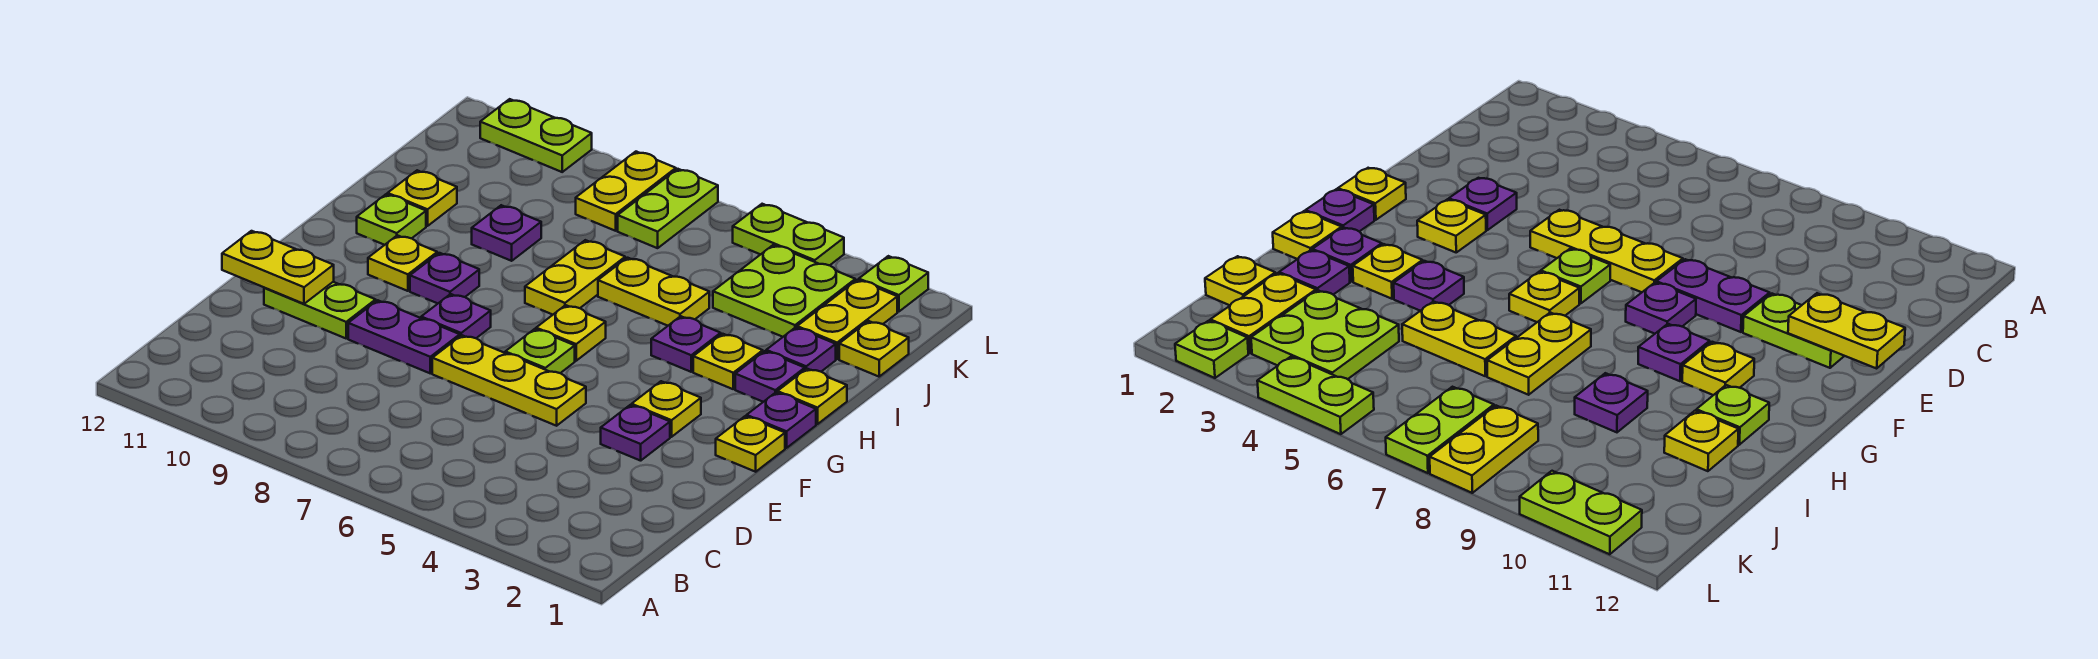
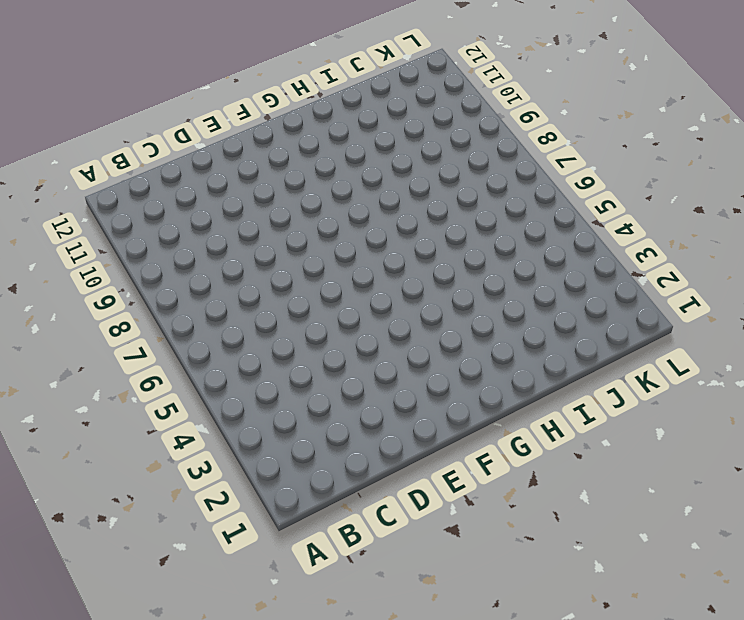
none -> purple 1x1 plate [601,405,670,461]
none -> yellow 1x3 plate [432,335,586,426]
none -> purple 1x2 plate [348,300,460,373]
none -> lime 1x2 plate [264,282,376,338]

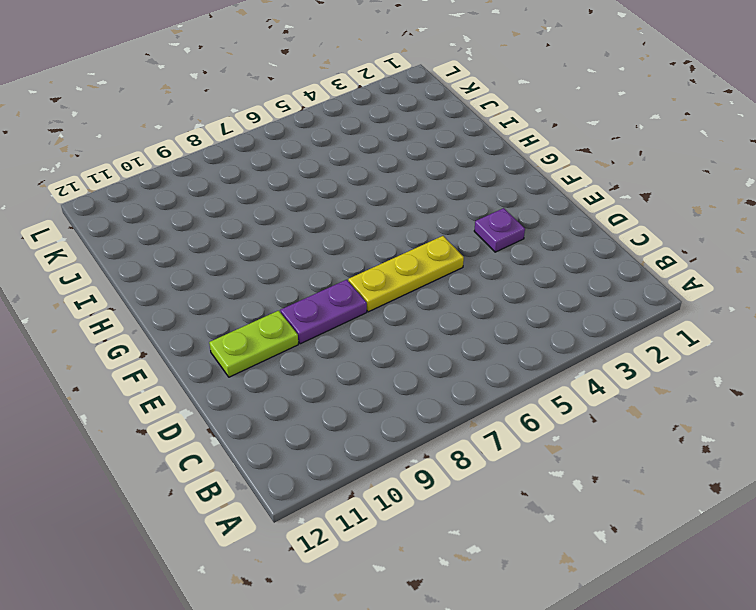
none -> yellow 1x1 plate [716,416,785,472]
none -> yellow 1x1 plate [632,381,701,437]
none -> lime 1x1 plate [505,329,575,373]
none -> purple 1x1 plate [421,294,491,338]

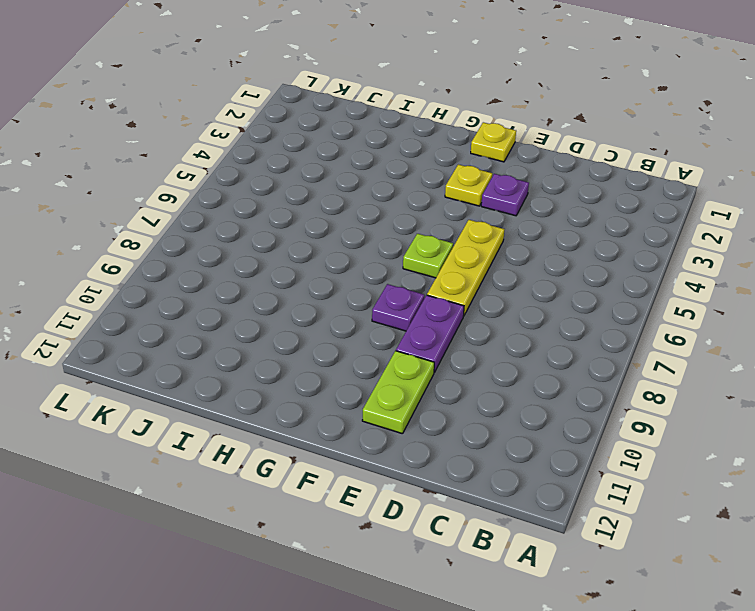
none -> purple 1x1 plate [747,392,816,448]
none -> yellow 1x1 plate [536,305,606,361]
none -> purple 1x1 plate [410,253,479,303]
none -> yellow 1x1 plate [368,235,437,291]

